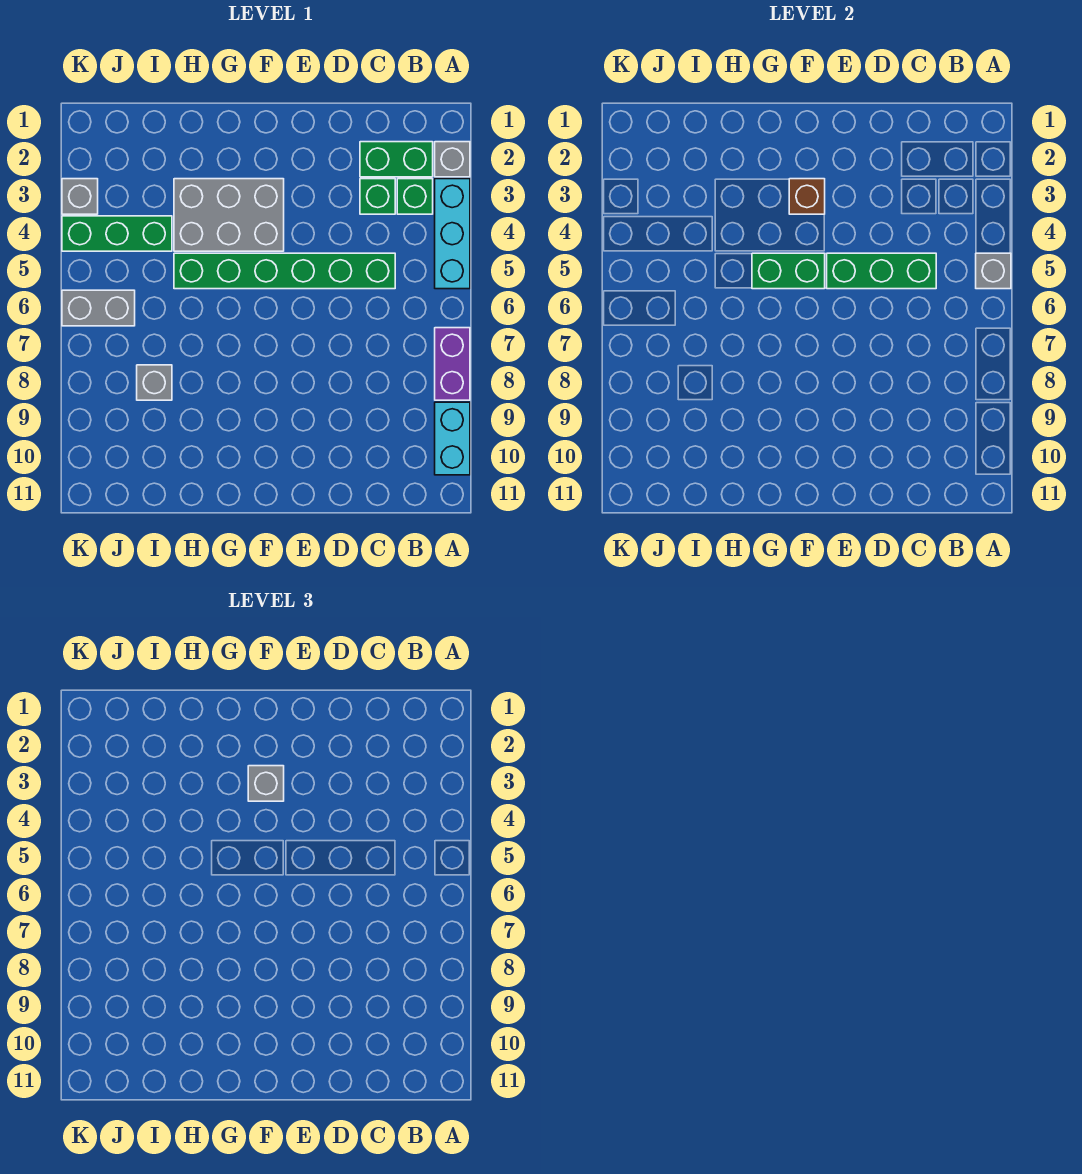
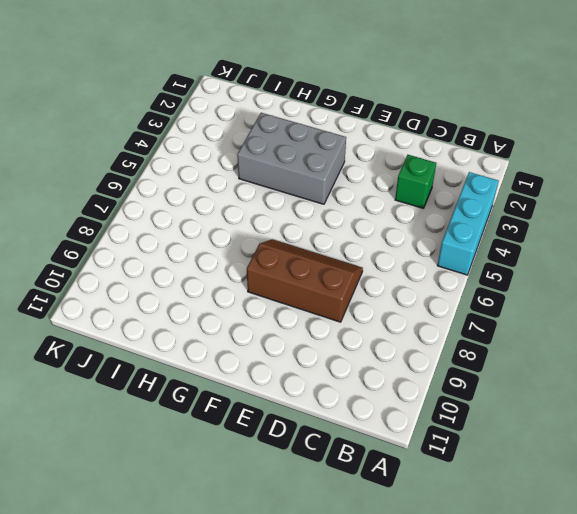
brown 2x3 slope [247,239,363,322] -> none
none -> grey 1x1 brick [435,142,470,177]
none -> purple 1x2 brick [435,328,470,400]
none -> cyan 1x2 brick [435,402,470,475]

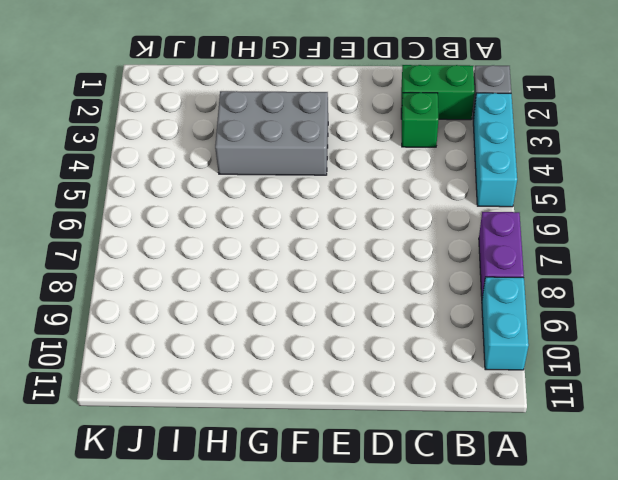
none -> green 1x1 brick [397,179,433,214]
none -> green 1x6 brick [174,253,395,289]
none -> green 1x3 brick [62,216,172,251]

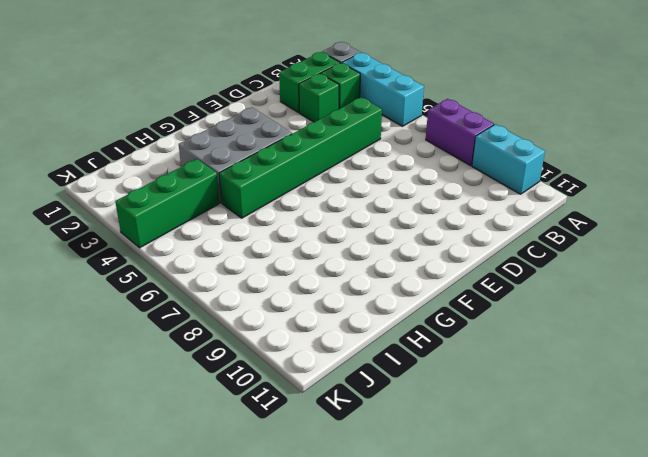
none -> grey 1x1 brick [137,365,172,400]
none -> grey 1x2 brick [62,290,135,326]
none -> grey 1x1 brick [62,179,98,214]

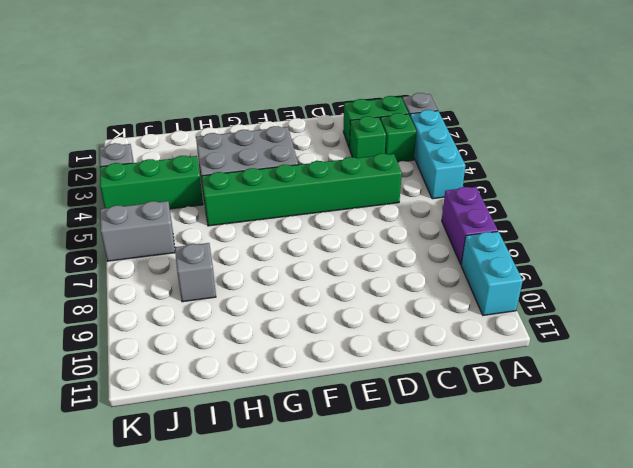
none -> grey 1x1 brick [976,253,1011,289]
none -> green 1x3 brick [827,253,936,289]
none -> brown 1x1 brick [789,179,825,214]

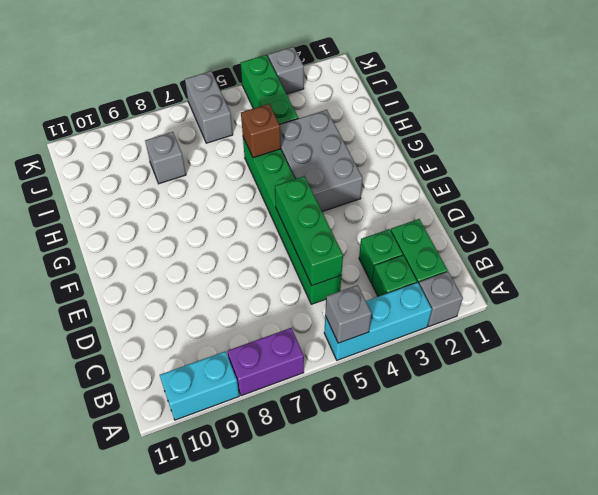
brown 1x1 brick [241,104,281,158] -> brown 1x1 brick moved to [789,179,825,214]
none -> green 1x2 brick [752,253,825,289]
none -> grey 1x1 brick [248,766,284,801]

